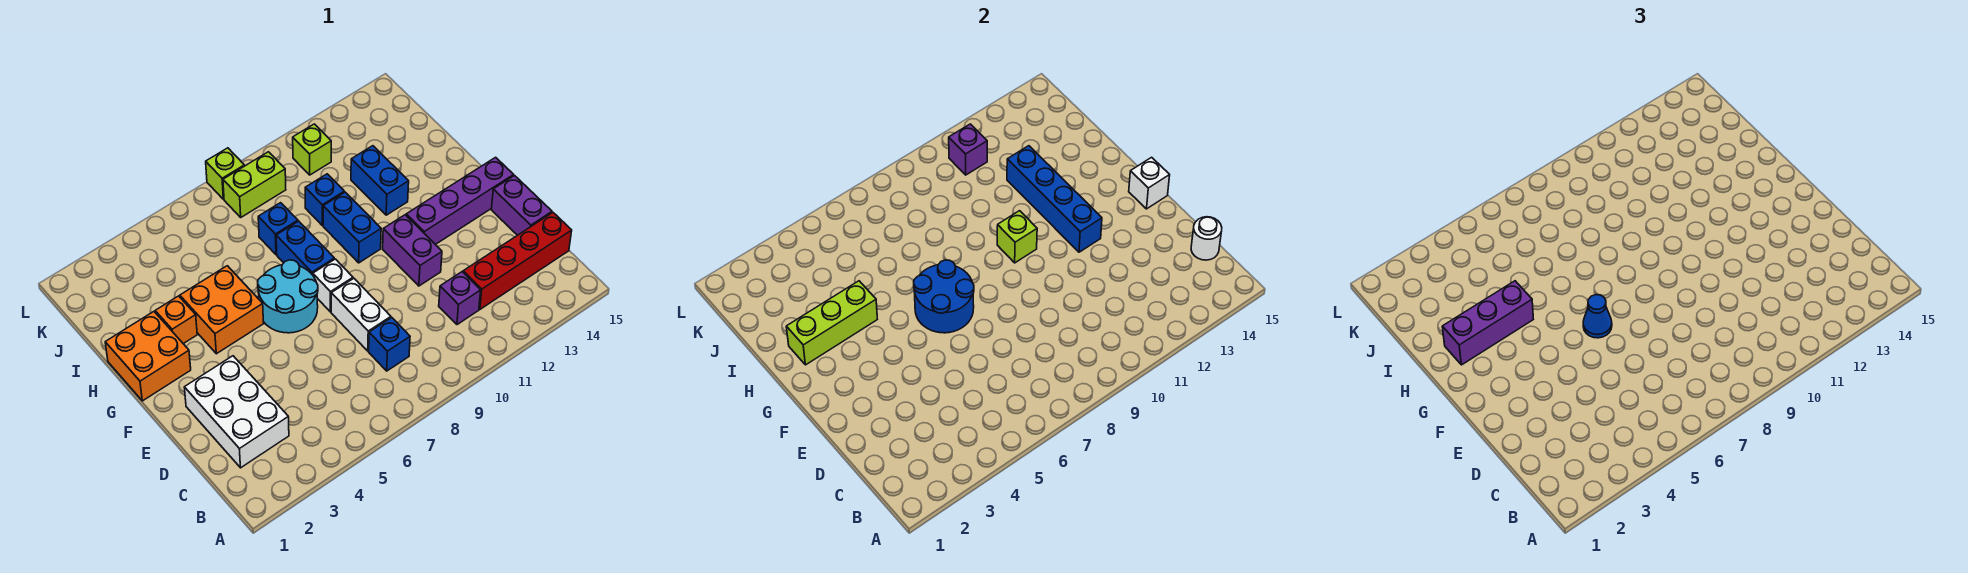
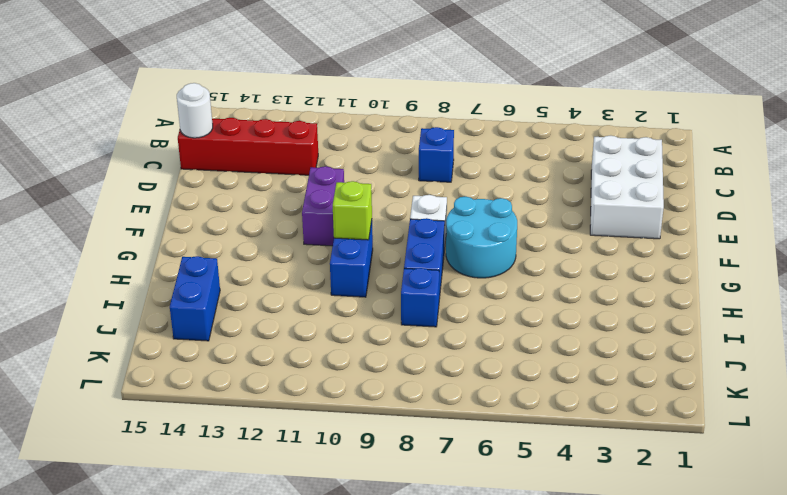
blue 1x2 brick [170,256,220,341] -> blue 1x2 brick moved to [351,146,409,215]
none -> purple 1x1 brick [439,272,481,325]
none -> white 1x2 brick [331,278,391,351]
none -> purple 1x2 brick [491,176,552,235]
none -> purple 1x4 brick [406,157,514,245]

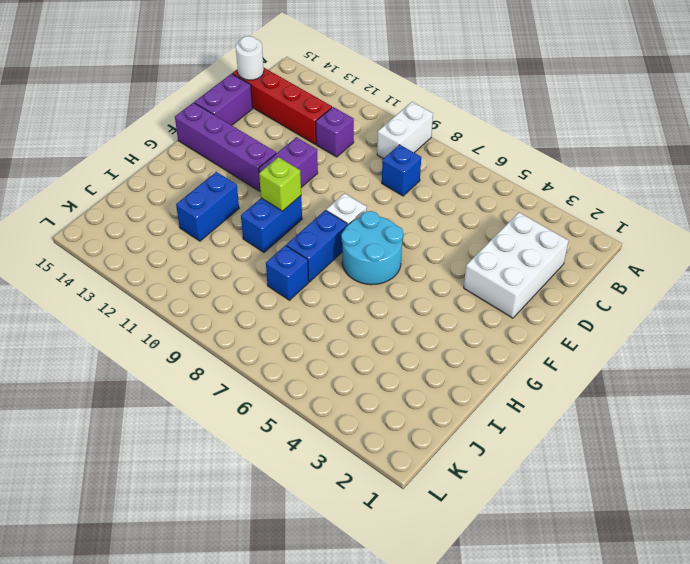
white 1x2 brick [377,102,433,159] -> white 1x2 brick moved to [331,278,391,351]
none -> orange 2x2 brick [105,312,191,401]
none -> orange 2x2 brick [180,266,264,354]
none -> orange 1x1 brick [155,296,197,344]
none -> blue 1x1 brick [305,174,344,226]

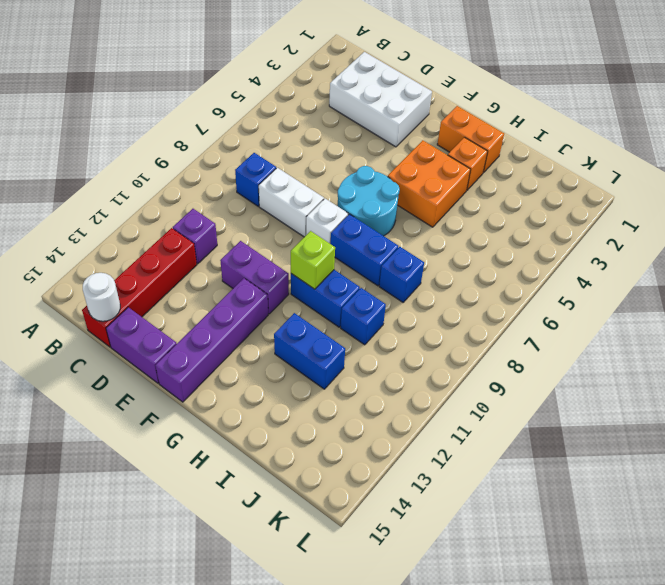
orange 1x2 brick [437,106,504,173] -> orange 2x2 brick [105,312,191,401]
none -> lime 1x2 brick [223,152,286,217]
none -> lime 1x1 brick [293,124,331,175]
none -> lime 1x1 brick [206,148,244,199]
none -> blue 2x2 round brick [914,260,974,333]

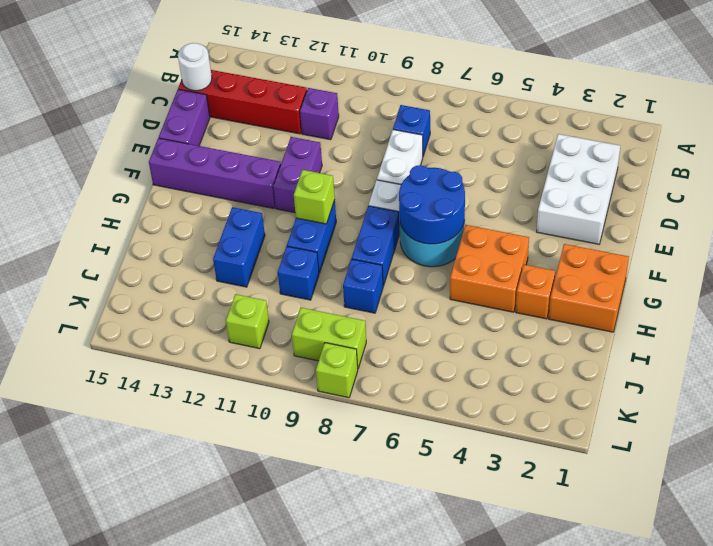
none -> blue 1x4 brick [1007,146,1102,252]
none -> white 1x1 brick [1129,157,1170,209]
none -> lime 1x3 brick [786,281,877,365]
none -> purple 1x1 brick [949,124,987,175]

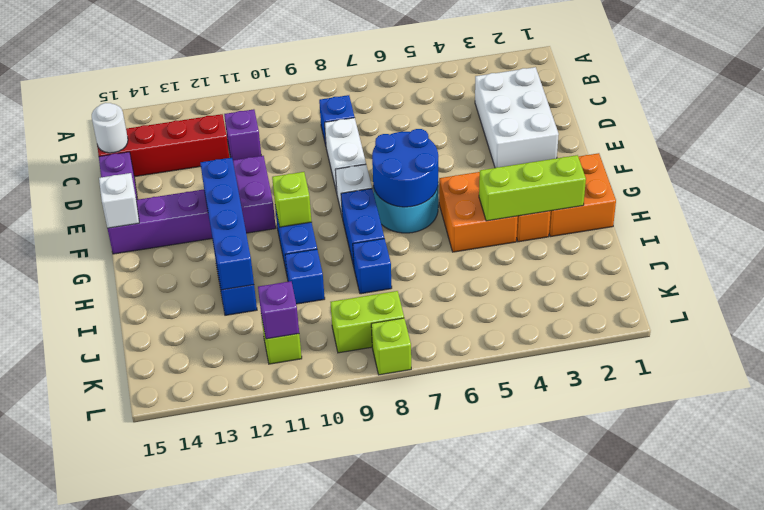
none -> blue 1x1 cone [1583,295,1612,338]
none -> purple 1x3 brick [1442,281,1533,365]

